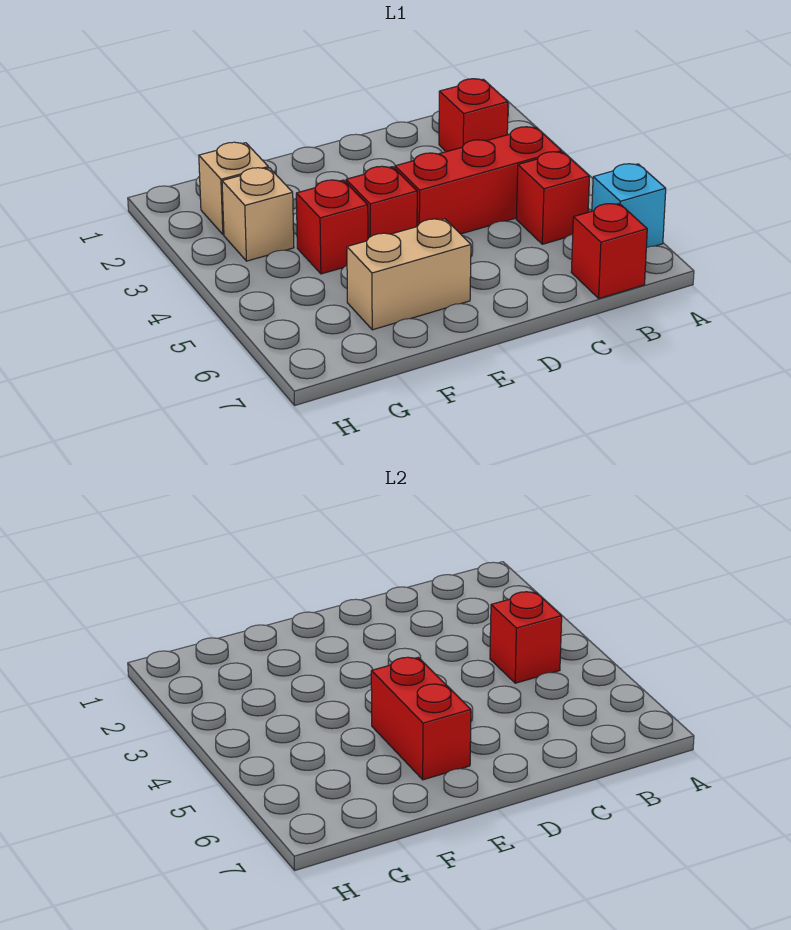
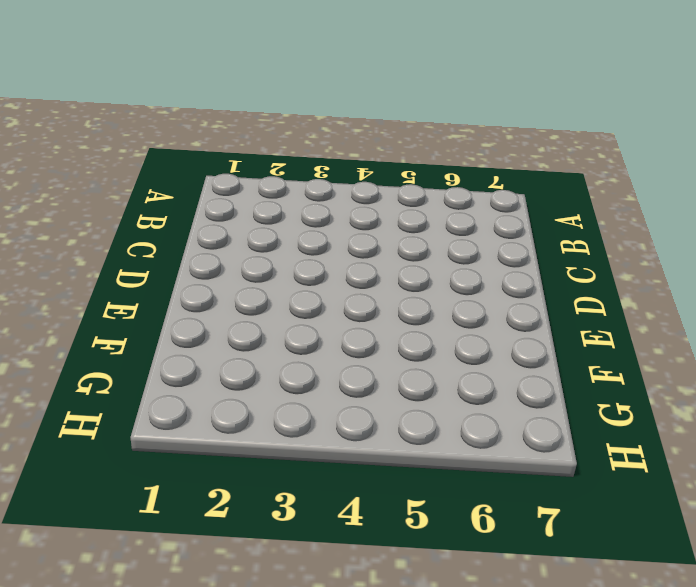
none -> cyan 1x1 brick [592,164,666,248]
none -> red 1x1 brick [439,79,508,152]
none -> red 1x3 brick [395,127,562,234]

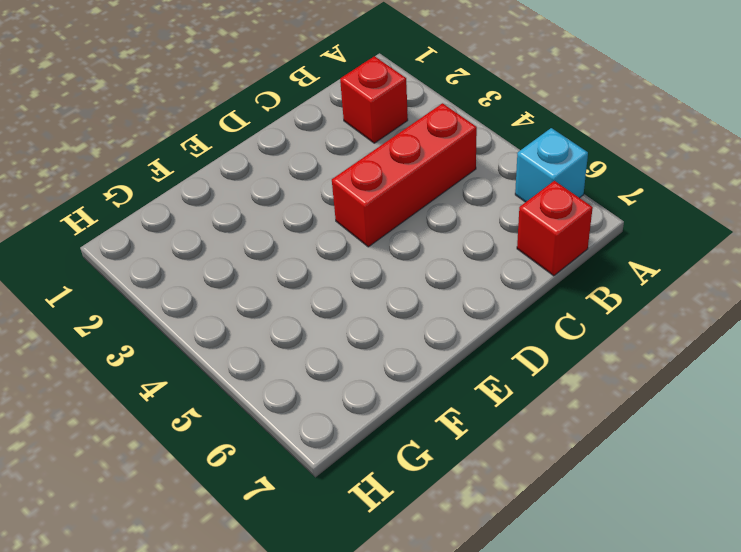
none -> red 1x1 brick [516,152,590,244]
none -> red 1x1 brick [346,166,417,238]
none -> tan 1x2 brick [347,219,471,330]

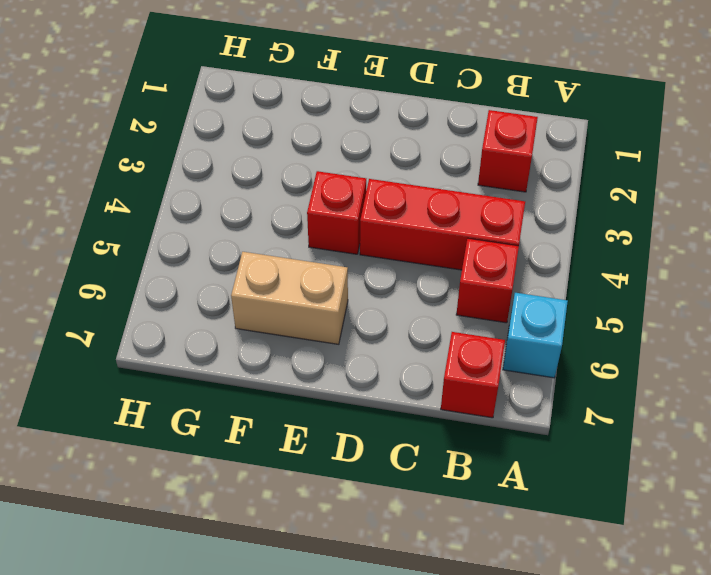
none -> red 1x1 brick [296,180,368,274]
none -> tan 1x1 brick [199,142,268,235]
none -> tan 1x1 brick [222,168,294,261]

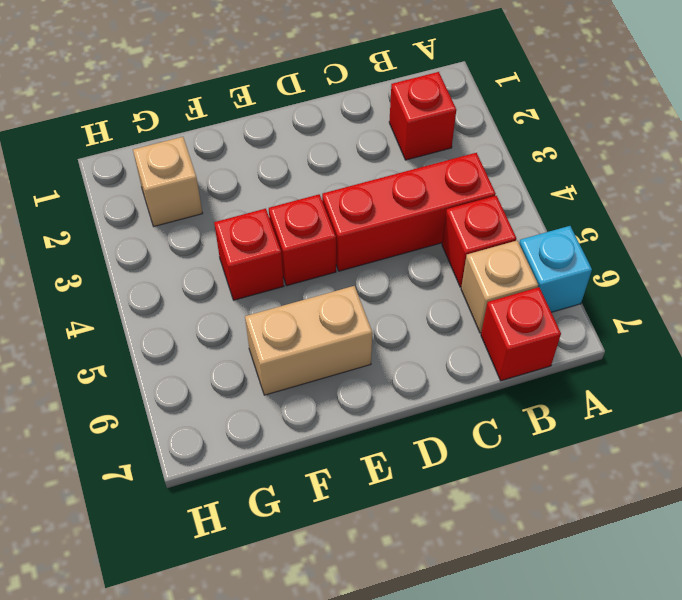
tan 1x1 brick [461,241,538,333] -> tan 1x1 brick moved to [222,168,294,261]
none -> red 1x1 brick [490,592,562,683]
none -> red 1x2 brick [371,657,471,780]

